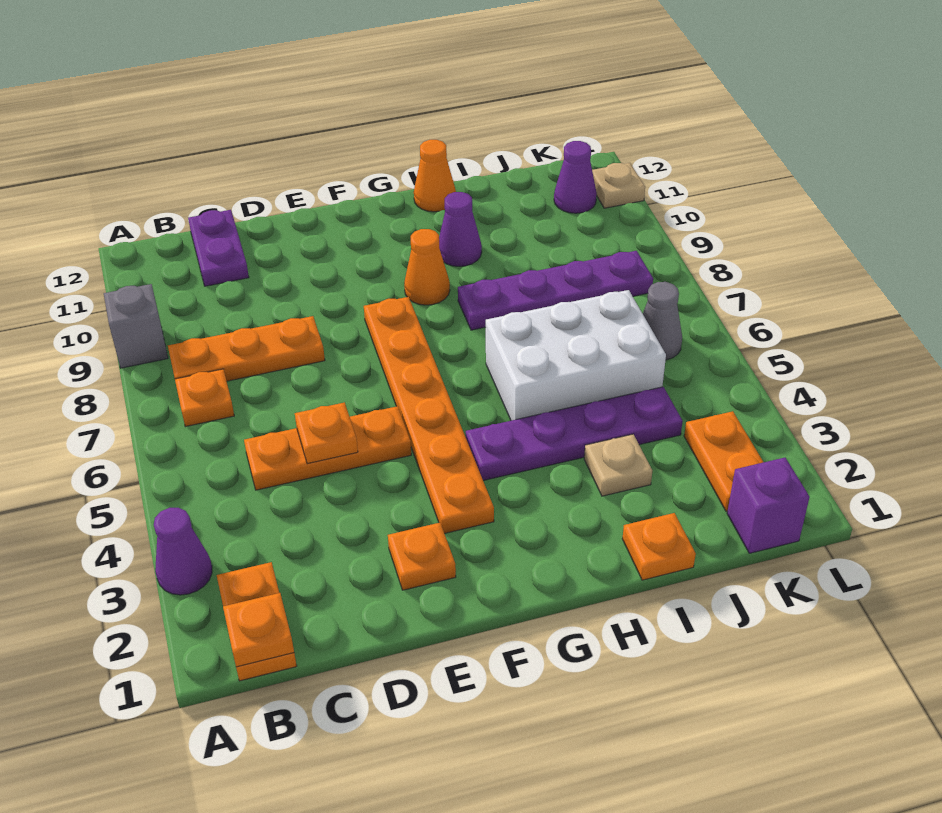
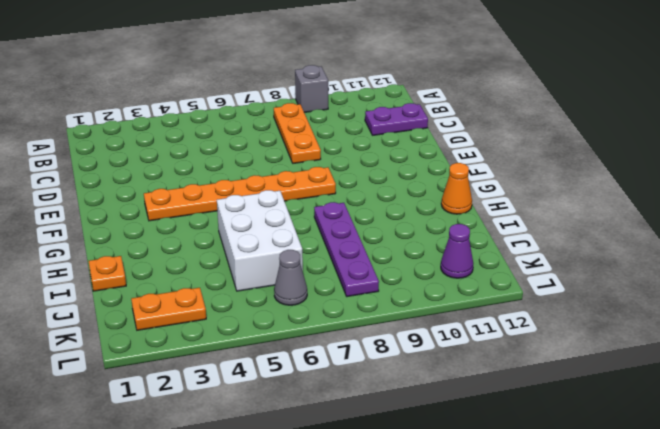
none -> purple 1x1 cone [154,508,212,595]
none -> orange 1x2 plate [217,562,297,681]
none -> orange 1x1 plate [175,369,234,427]

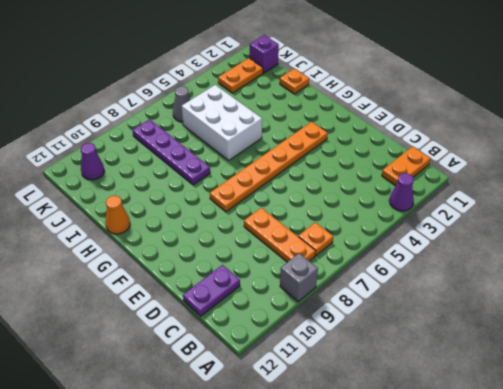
none -> orange 1x3 plate [244,406,411,490]
none -> orange 1x1 plate [388,523,456,590]
none -> purple 1x4 plate [466,387,683,481]

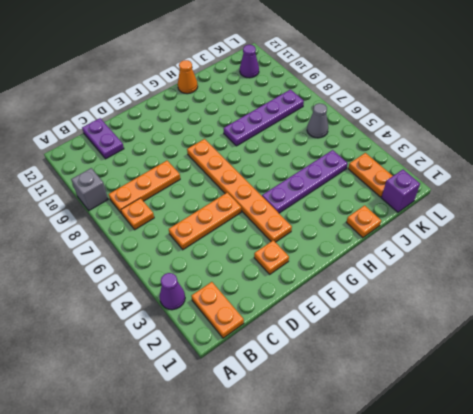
none -> orange 1x1 cone [404,229,450,305]
none -> white 2x3 brick [486,290,666,421]
none -> purple 1x1 cone [439,192,482,266]

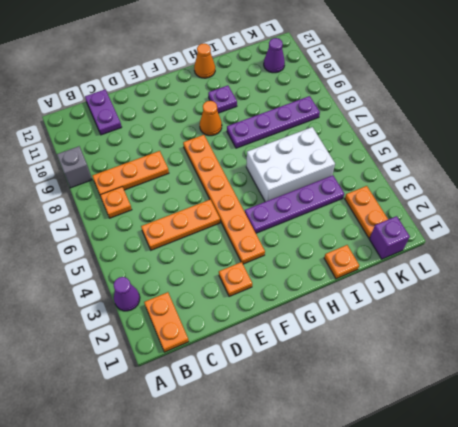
purple 1x1 plate [208,85,237,113] -> purple 1x1 cone [439,192,482,266]
none -> tan 1x1 plate [584,434,652,496]
none -> grey 1x1 cone [643,282,682,360]
none -> tan 1x1 plate [592,163,645,208]

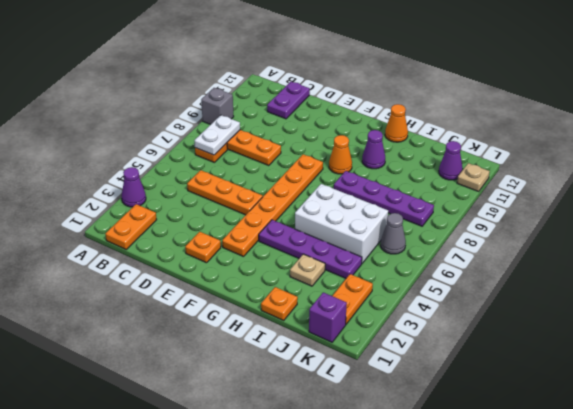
white 1x2 plate [194,115,240,155] -> none
none -> orange 1x1 plate [223,593,294,667]
none -> orange 1x1 plate [295,402,358,464]

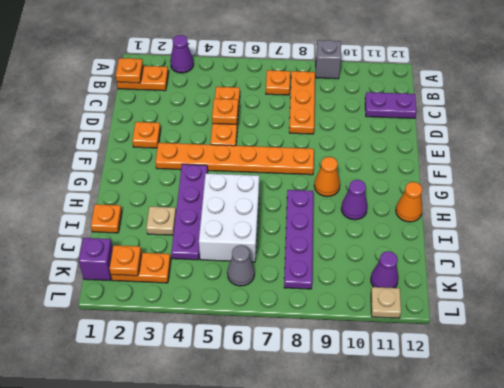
orange 1x1 plate [109,245,141,276] -> none

